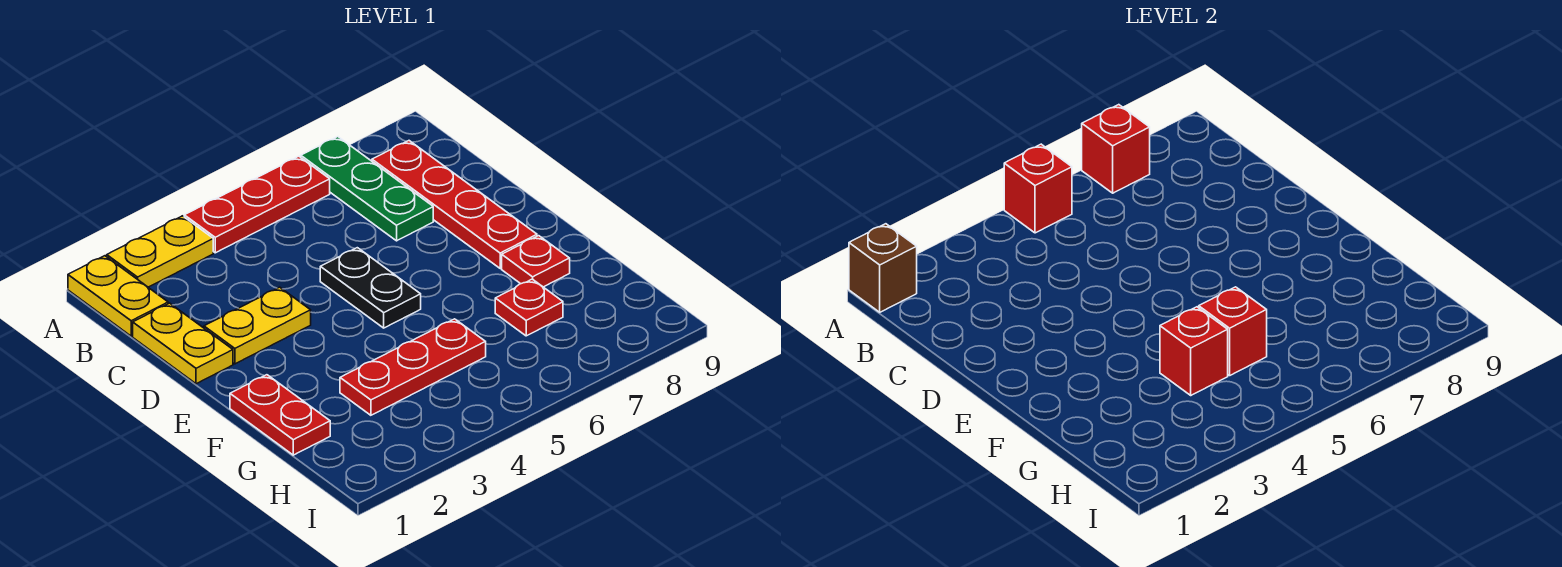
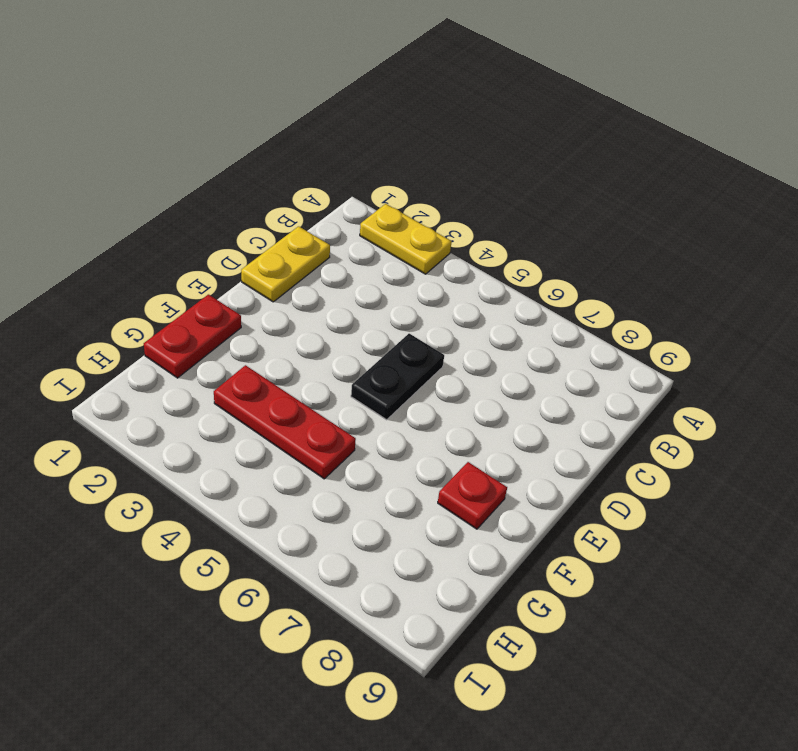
none -> yellow 1x2 plate [68,256,168,336]
none -> red 1x3 plate [184,156,330,253]
none -> green 1x3 plate [301,137,433,241]

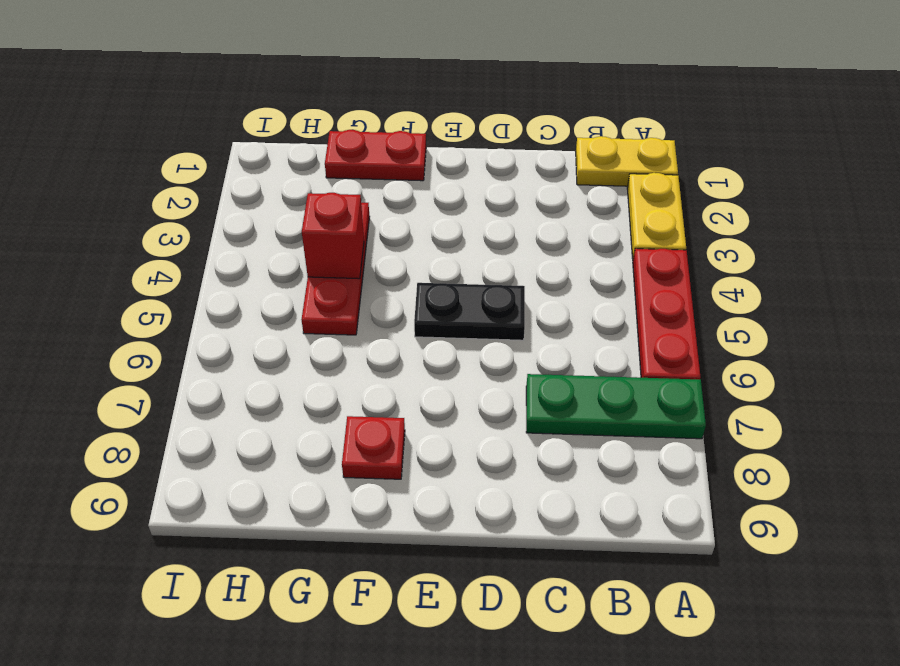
none -> red 1x4 plate [372,141,537,268]
none -> yellow 1x2 plate [133,303,233,384]
none -> yellow 1x2 plate [204,287,311,364]

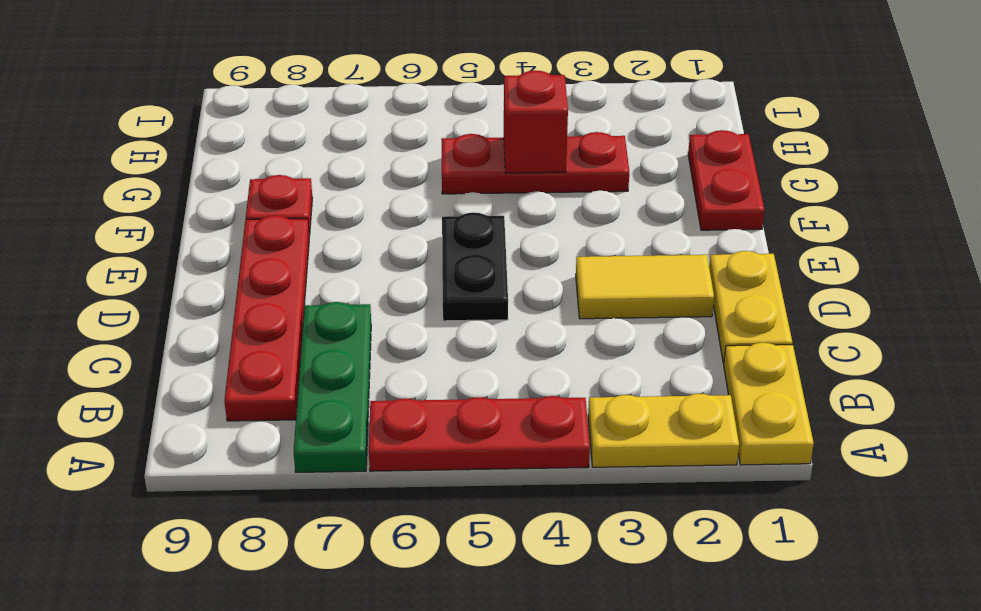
yellow 1x2 tile [576,255,714,319] -> yellow 1x2 plate [204,287,311,364]
none -> red 1x1 plate [495,279,563,336]
none -> brown 1x1 brick [849,224,917,312]
none -> red 1x1 brick [1004,144,1072,233]

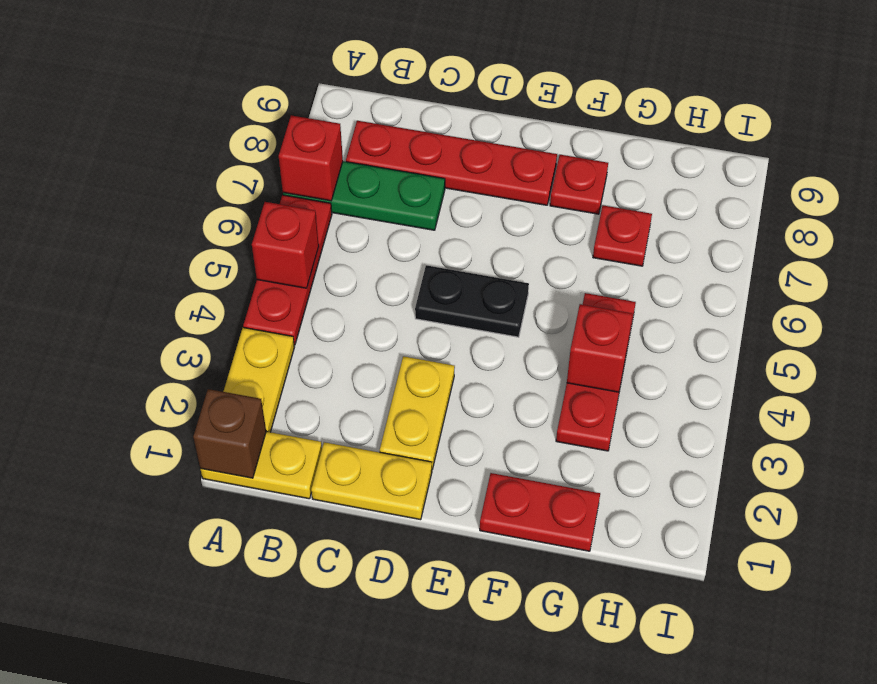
none -> red 1x1 brick [1199,287,1267,376]

